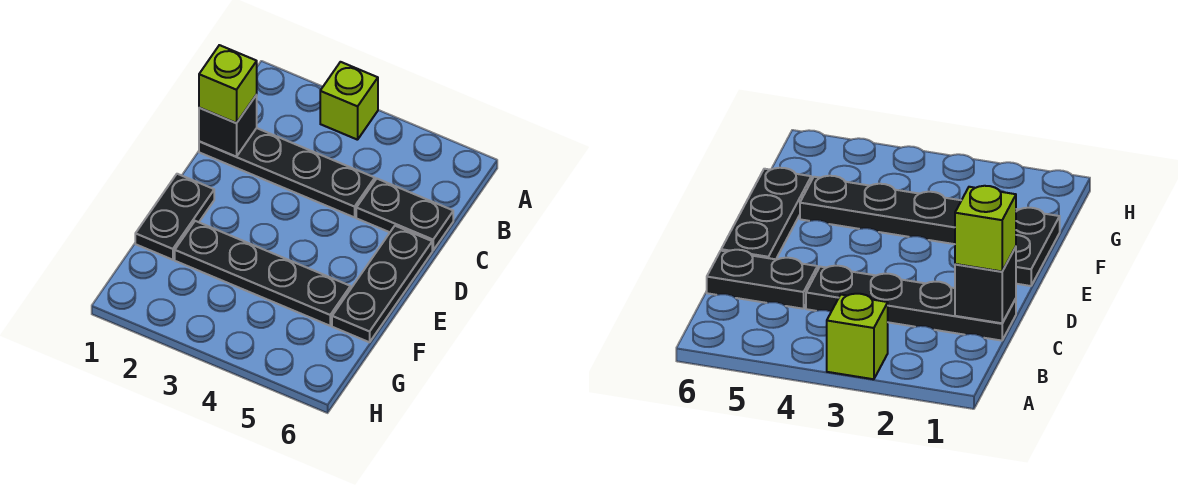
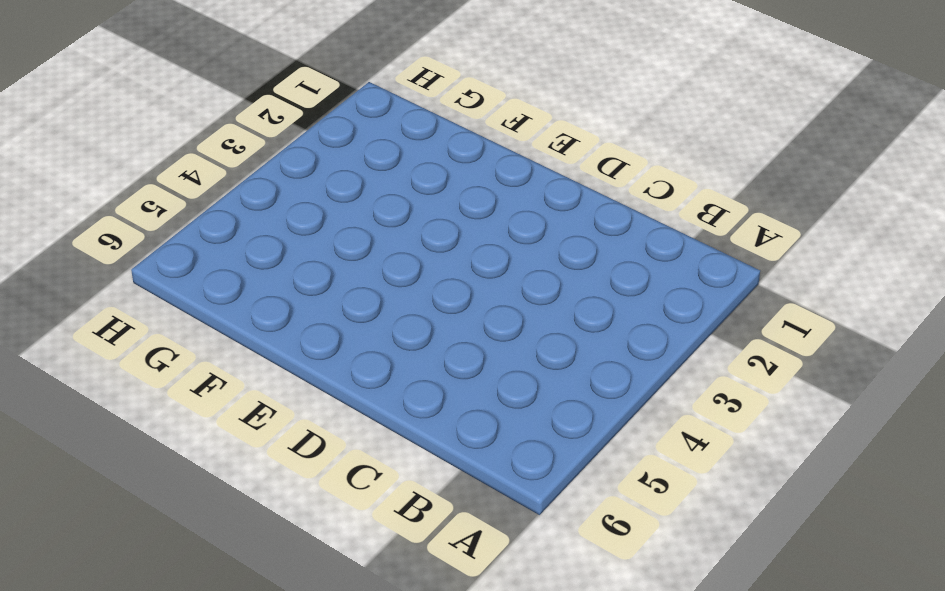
none -> lime 1x1 brick [320,62,378,140]
none -> black 1x4 plate [199,128,375,217]

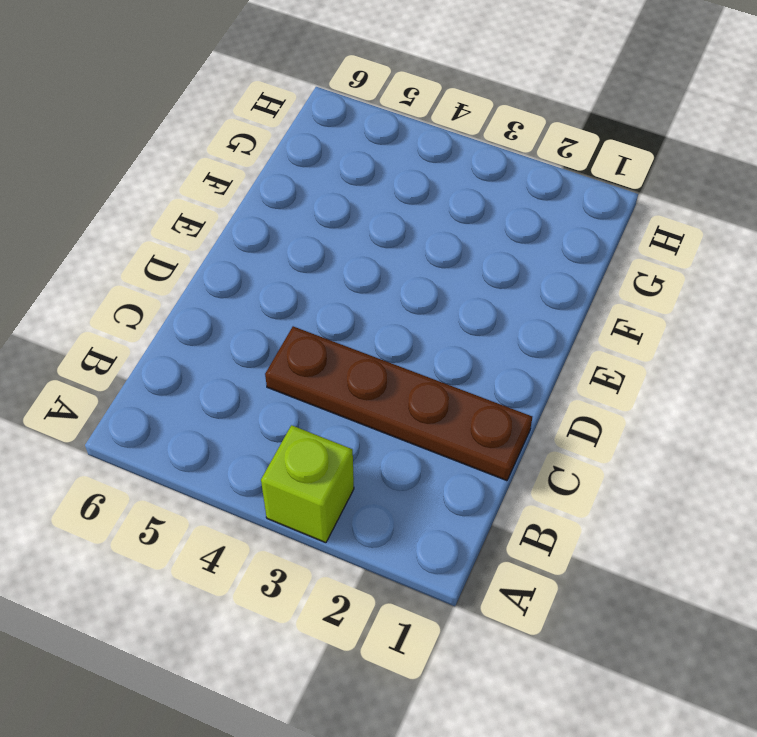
brown 1x4 plate [265,326,532,481] -> black 1x4 plate [199,128,375,217]
none -> black 1x2 plate [356,179,453,250]
none -> black 1x3 plate [332,226,432,342]

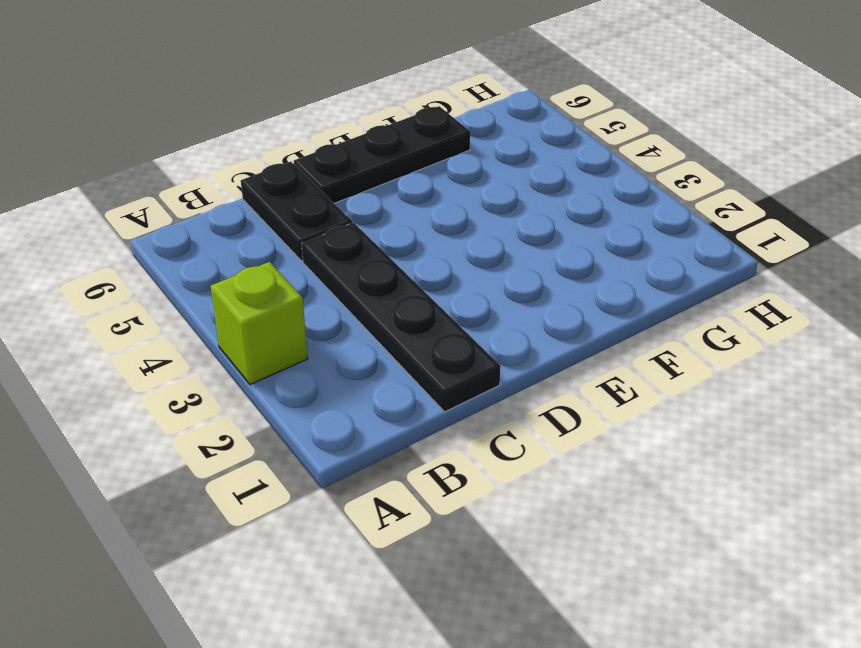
none -> black 1x2 plate [135,174,214,260]
none -> black 1x4 plate [175,221,350,326]

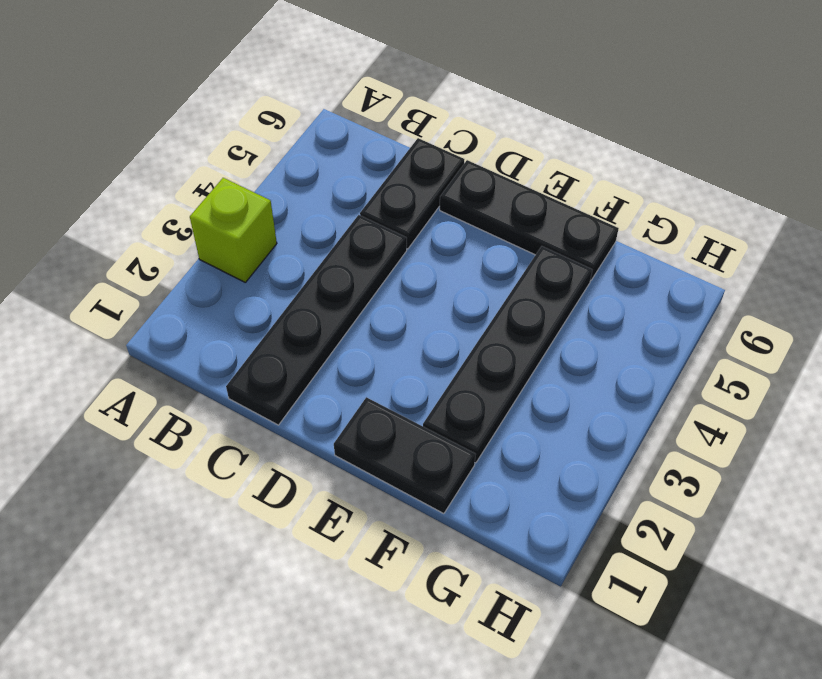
none -> black 1x1 brick [199,95,257,157]
none -> lime 1x1 brick [199,45,257,123]

